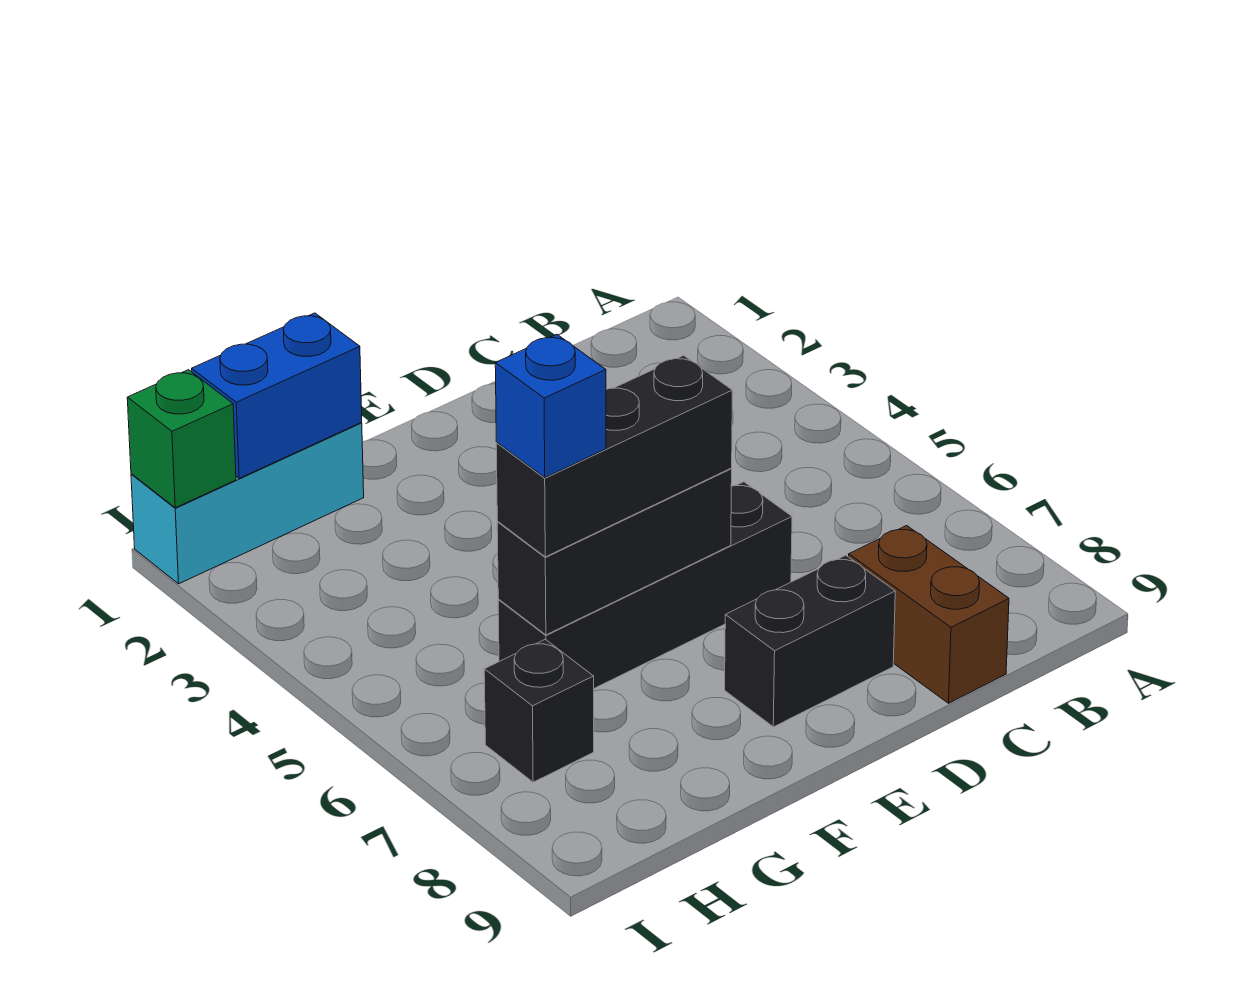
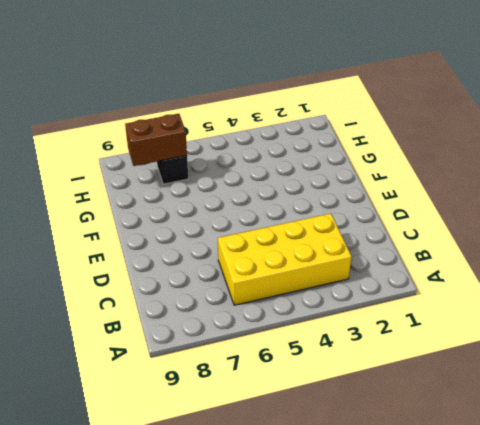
yellow 2x4 brick [218,213,352,305] -> none
brown 1x2 brick [125,114,187,166] -> brown 1x2 brick moved to [849,526,1009,703]
none -> black 1x4 brick [498,482,792,688]
none -> black 1x2 brick [725,555,895,727]

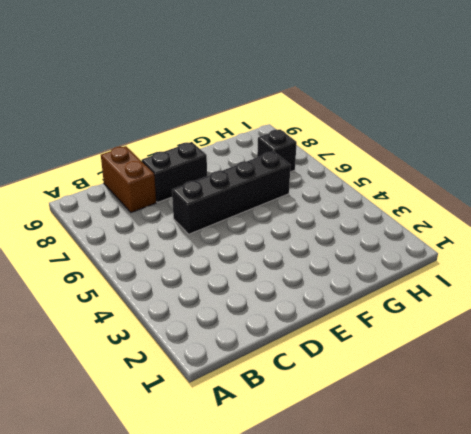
none -> cyan 1x3 brick [131,423,364,584]
none -> black 1x3 brick [497,469,732,635]

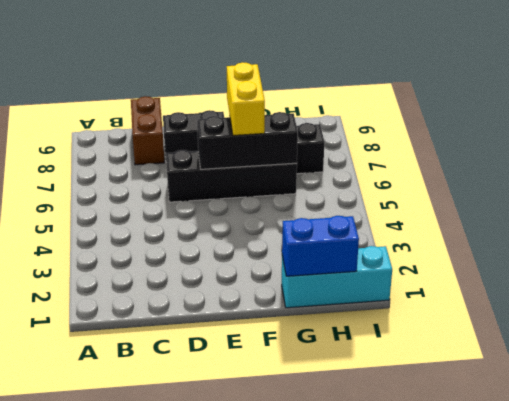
yellow 1x2 brick [227,62,265,136] -> black 1x3 brick [496,356,732,557]
none -> green 1x1 brick [127,370,236,508]
none -> blue 1x1 brick [495,335,606,477]

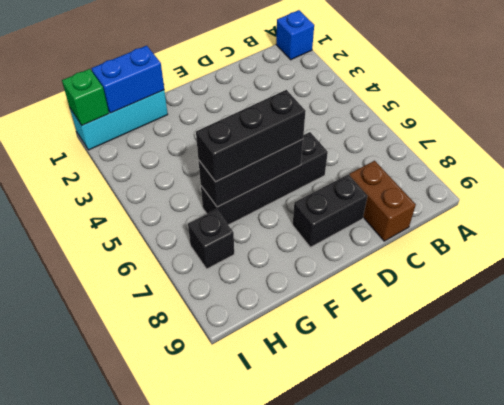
blue 1x1 brick [276,10,314,60] -> blue 1x1 brick moved to [495,335,606,477]

